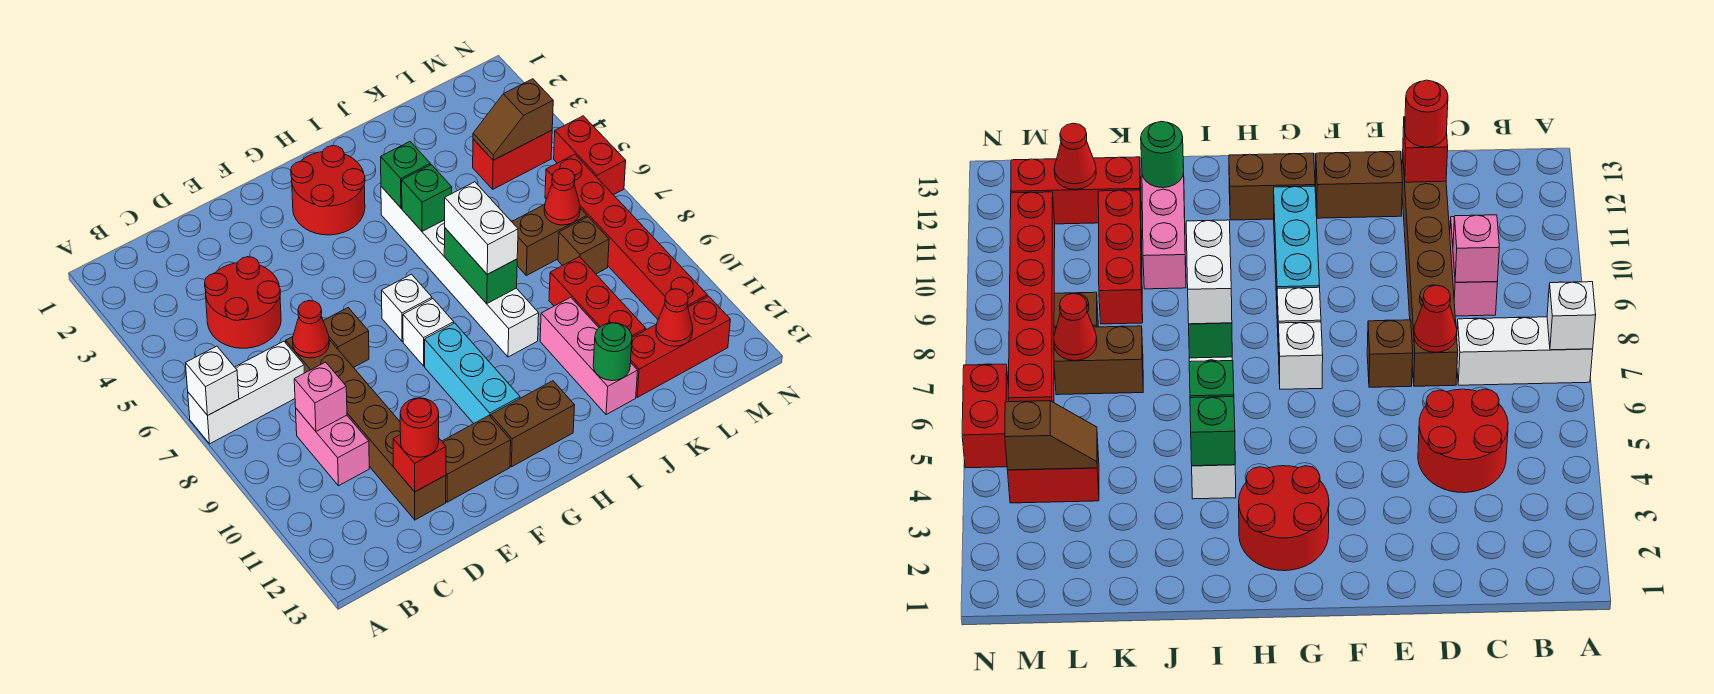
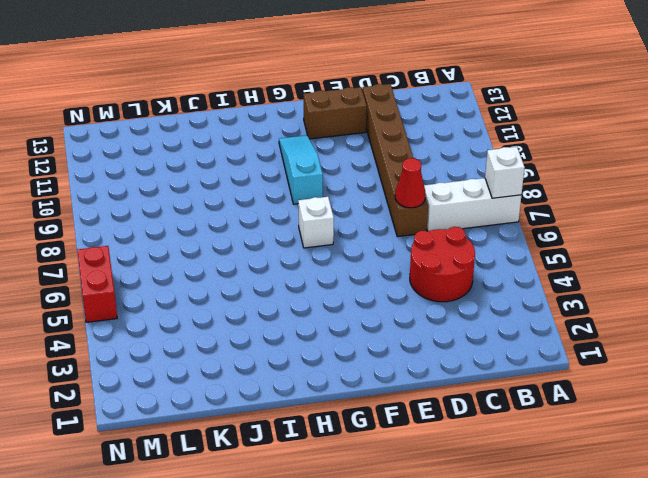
cyan 1x3 slope [279,135,323,204] -> cyan 1x3 brick [425,323,520,424]
none -> pink 1x2 brick [296,409,369,486]
none -> brown 1x1 brick [323,308,369,368]
none -> red 2x2 round brick [291,146,365,235]
none -> white 1x1 brick [403,299,454,366]

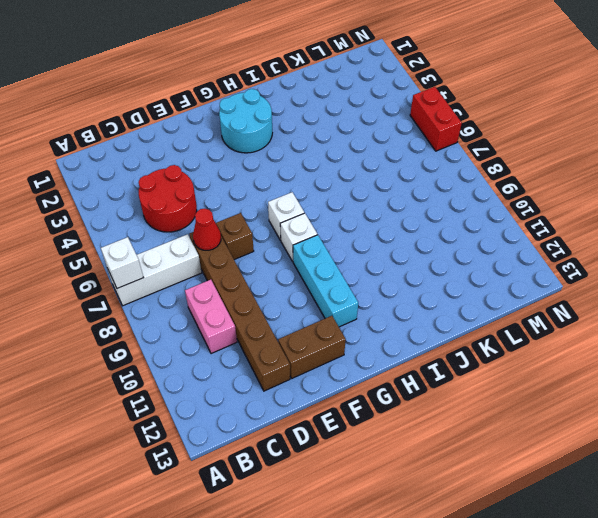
cyan 2x2 round brick [219,89,272,153] -> red 2x2 round brick [291,146,365,235]
none -> brown 1x2 brick [491,381,575,467]
none -> white 1x6 brick [381,186,539,357]
none -> pink 1x3 brick [540,297,638,415]
none -> brown 1x2 brick [512,204,587,276]

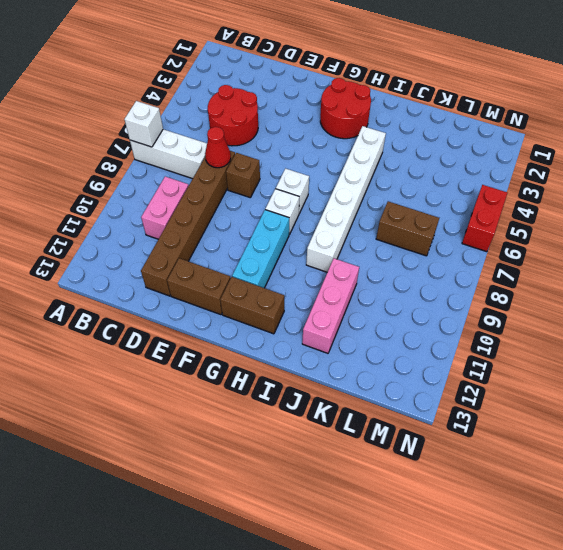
none -> red 1x3 brick [549,257,646,337]
none -> red 1x3 brick [631,296,730,397]
none -> red 1x2 brick [473,130,552,189]
none -> brown 1x1 brick [558,217,609,274]

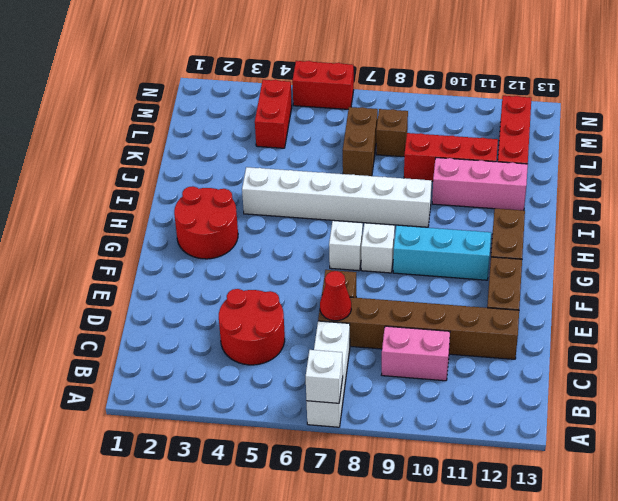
none -> red 1x6 brick [545,154,707,319]
none -> pink 1x1 brick [294,362,347,431]
none -> red 1x1 brick [393,435,446,492]
none -> green 1x1 brick [381,142,430,208]

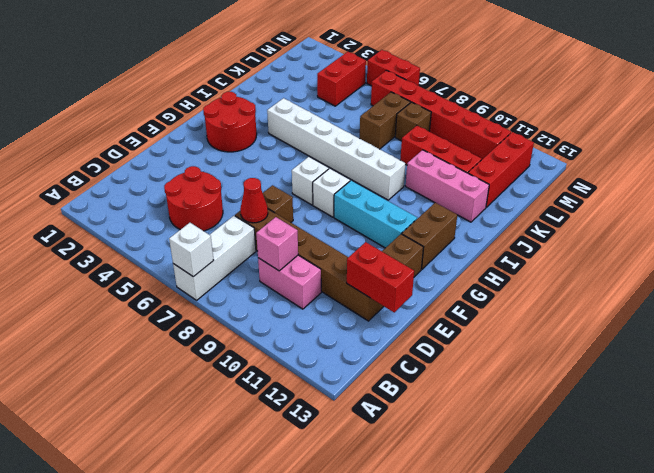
red 1x2 brick [347,242,414,312] -> red 1x1 brick [393,435,446,492]
none -> green 1x1 brick [381,142,430,208]
none -> green 1x1 brick [402,165,452,231]
none -> green 1x2 brick [444,228,517,304]
none -> green 1x1 round brick [593,323,632,381]

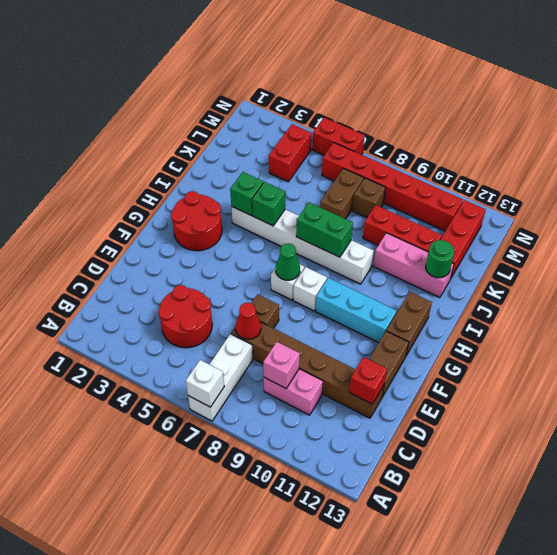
green 1x1 cone [276,244,300,280] -> none
none -> brown 1x2 slope [473,79,553,160]
none -> red 1x1 cone [544,168,580,225]
none -> red 1x1 cone [656,289,693,346]
none -> red 1x1 round brick [400,398,439,457]

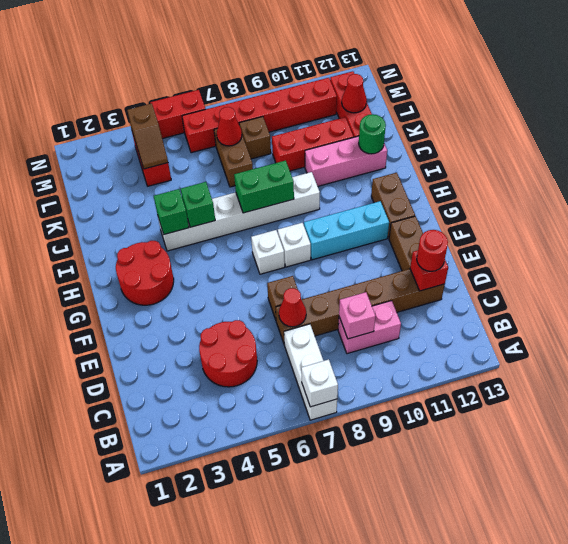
none -> white 1x2 brick [445,182,518,274]

